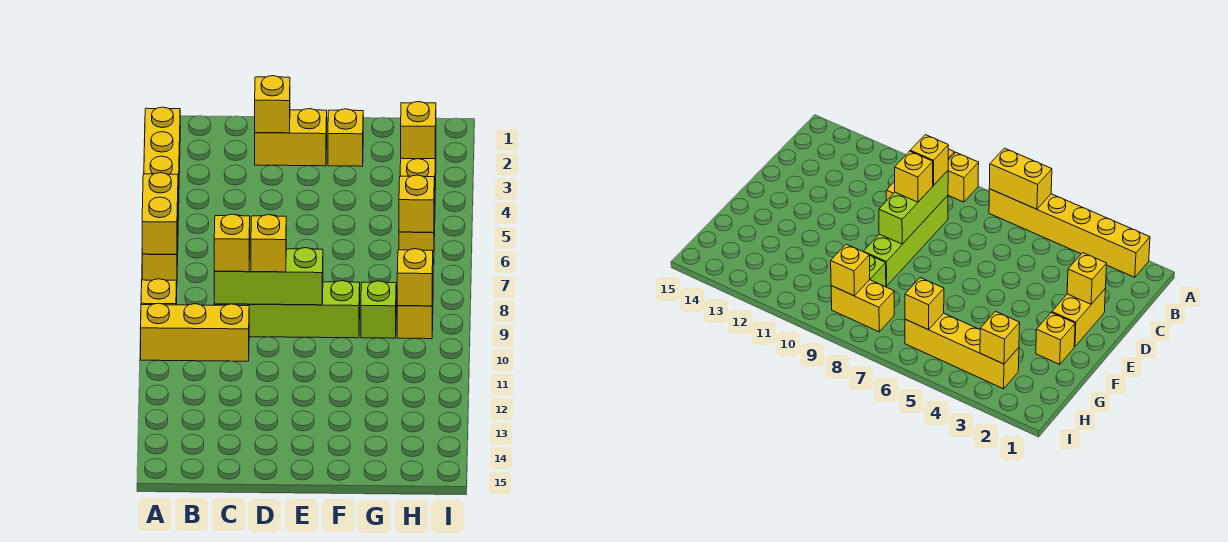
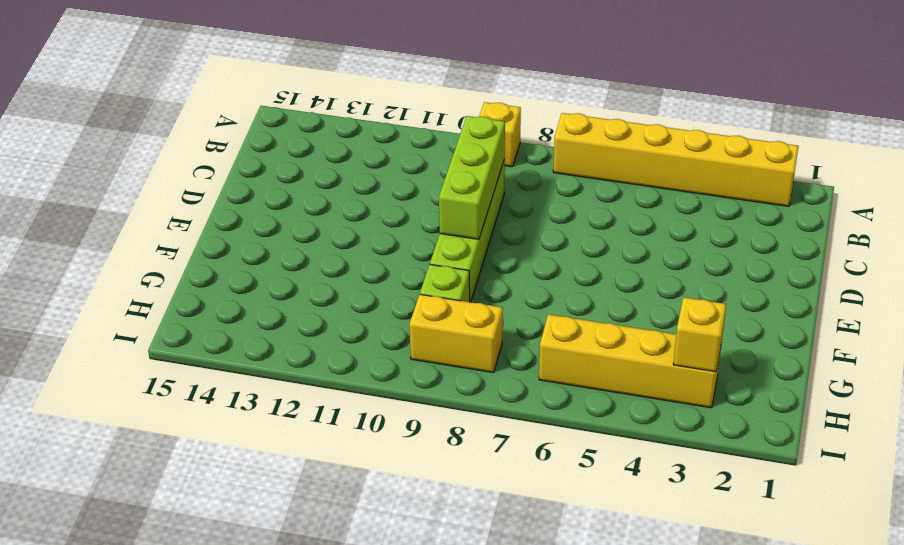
none -> yellow 1x3 brick [141,303,249,361]
none -> yellow 1x2 brick [255,109,327,166]
none -> yellow 1x1 brick [328,109,363,166]

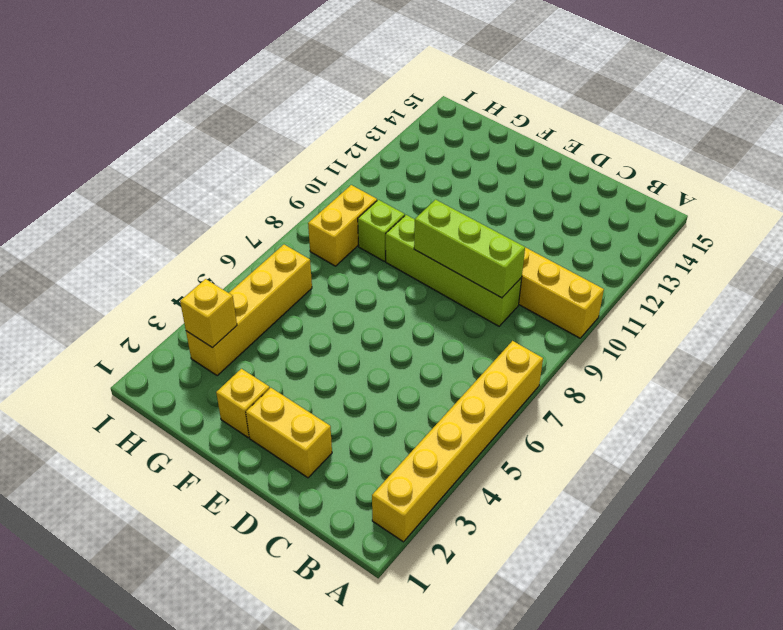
none -> yellow 1x1 brick [141,279,177,305]
none -> yellow 1x2 brick [142,173,178,254]
none -> yellow 1x1 brick [255,76,290,133]

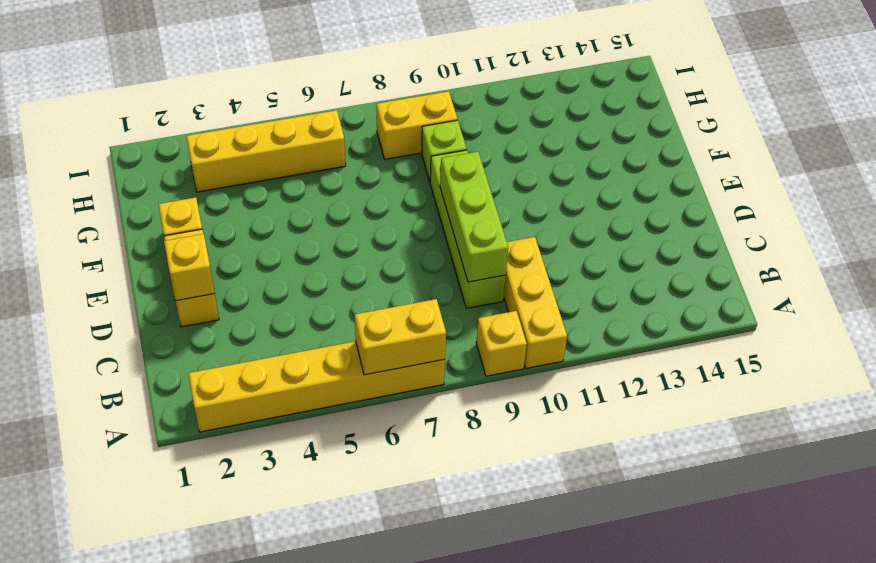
none -> yellow 1x1 brick [401,102,436,159]
none -> yellow 1x1 brick [399,175,434,232]
none -> yellow 1x1 brick [397,249,433,306]

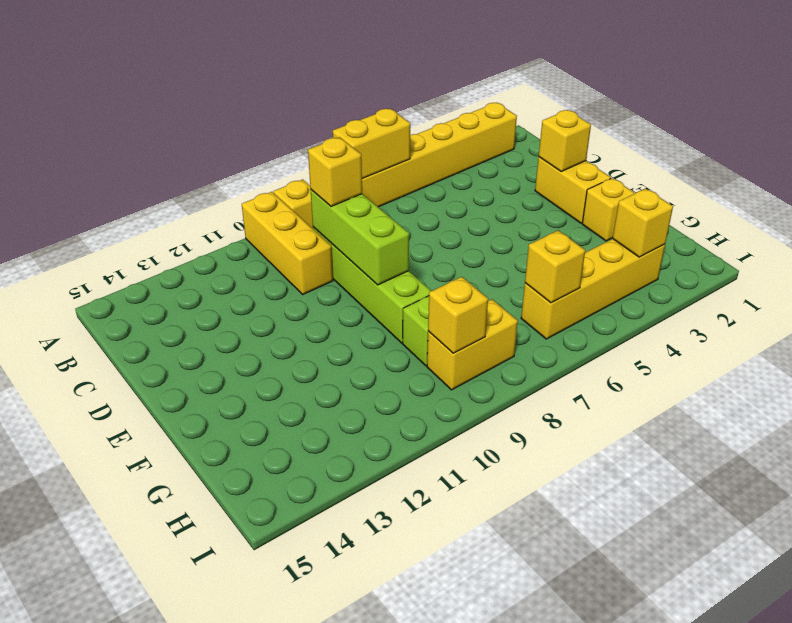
none -> yellow 1x1 brick [251,215,286,272]

